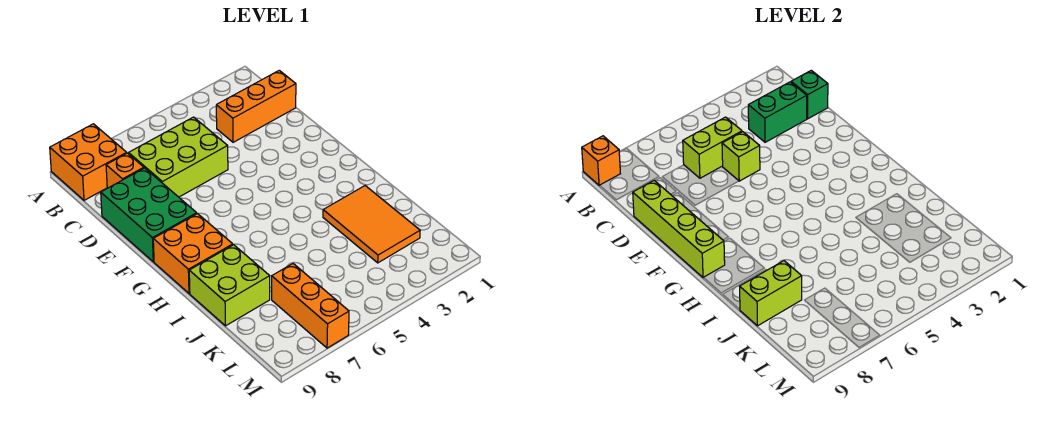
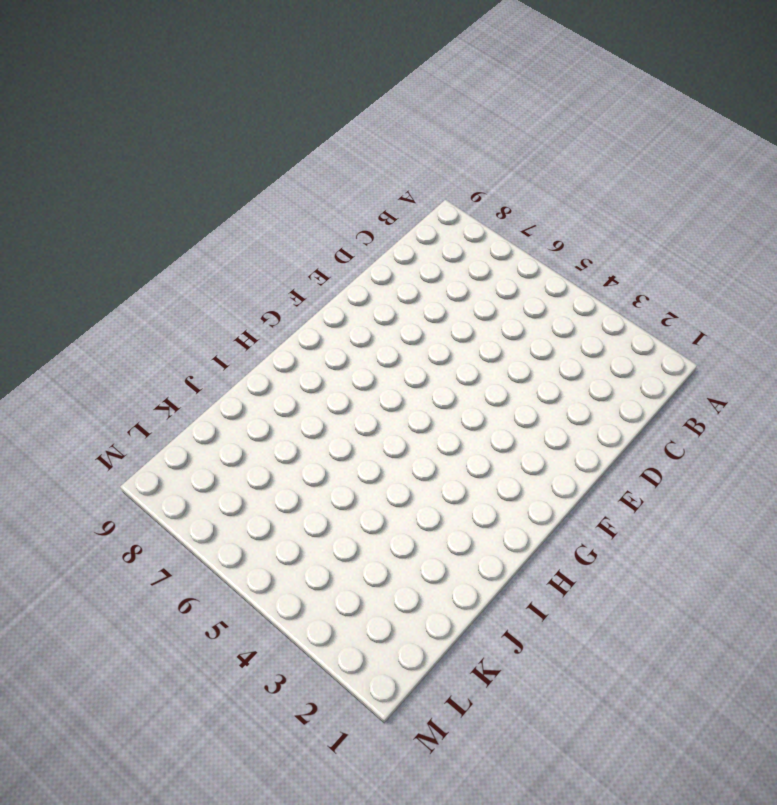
none -> orange 2x2 brick [50,124,127,200]
none -> orange 1x3 brick [216,70,296,142]
none -> lime 2x3 brick [129,117,228,197]

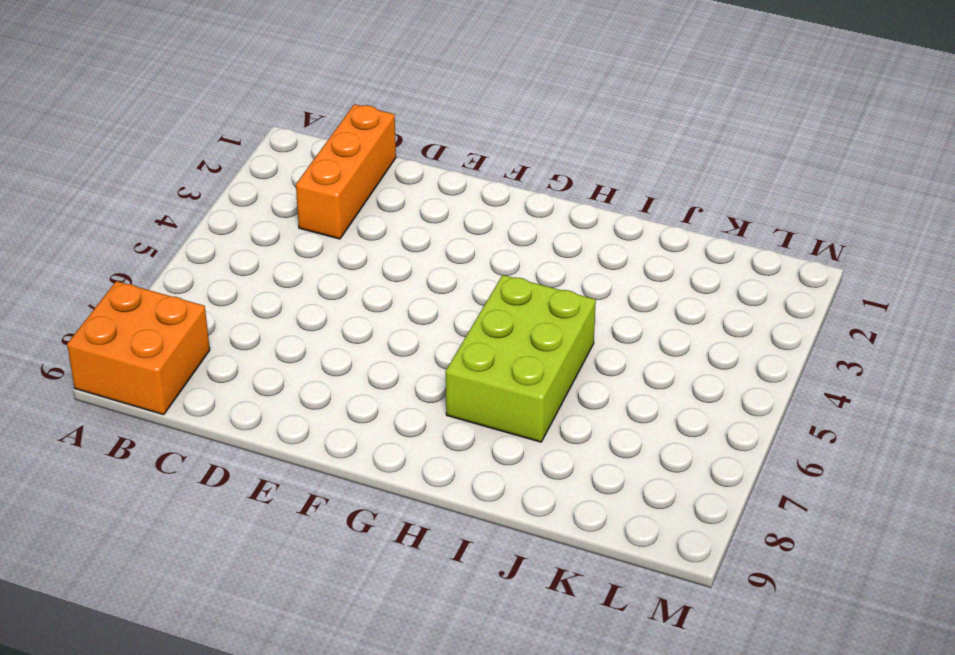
lime 2x3 brick [446,275,596,442] -> lime 2x3 brick moved to [129,117,228,197]
none -> orange 1x1 brick [106,153,144,188]
none -> green 2x3 brick [101,168,197,262]
none -> orange 2x2 brick [153,214,233,293]

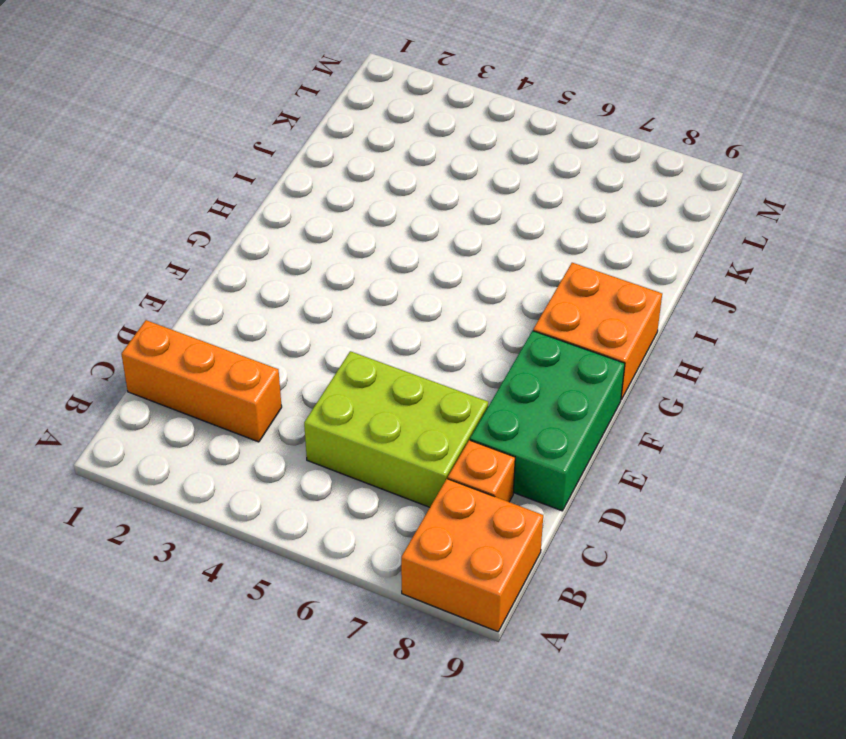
none -> orange 2x3 tile [323,186,420,263]
none -> lime 2x2 brick [189,245,270,326]
none -> orange 1x3 brick [272,264,349,348]

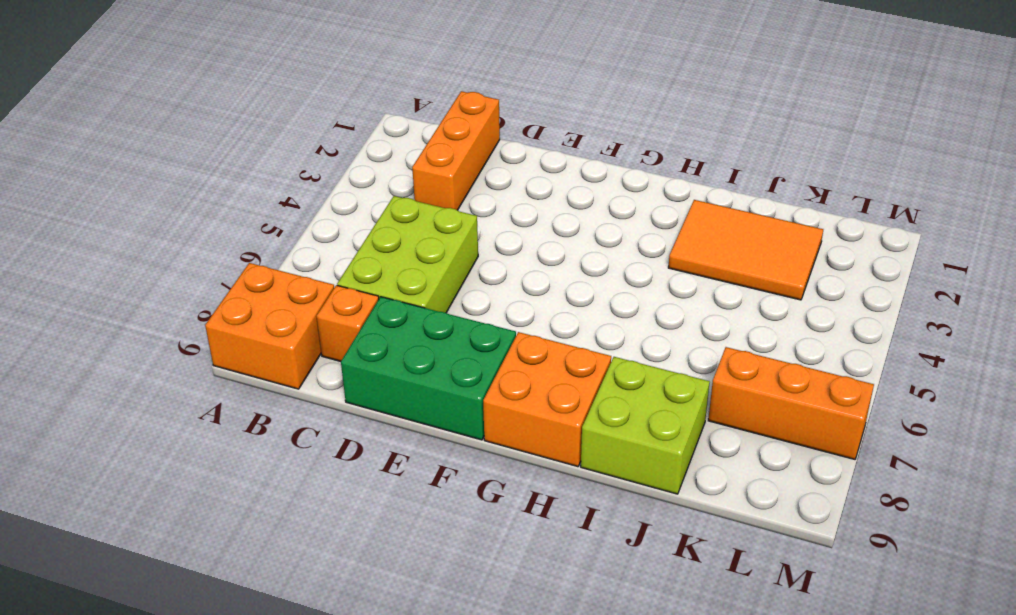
none -> orange 1x1 brick [582,136,620,185]
none -> green 1x1 brick [791,70,828,119]
none -> green 1x2 brick [748,82,807,142]

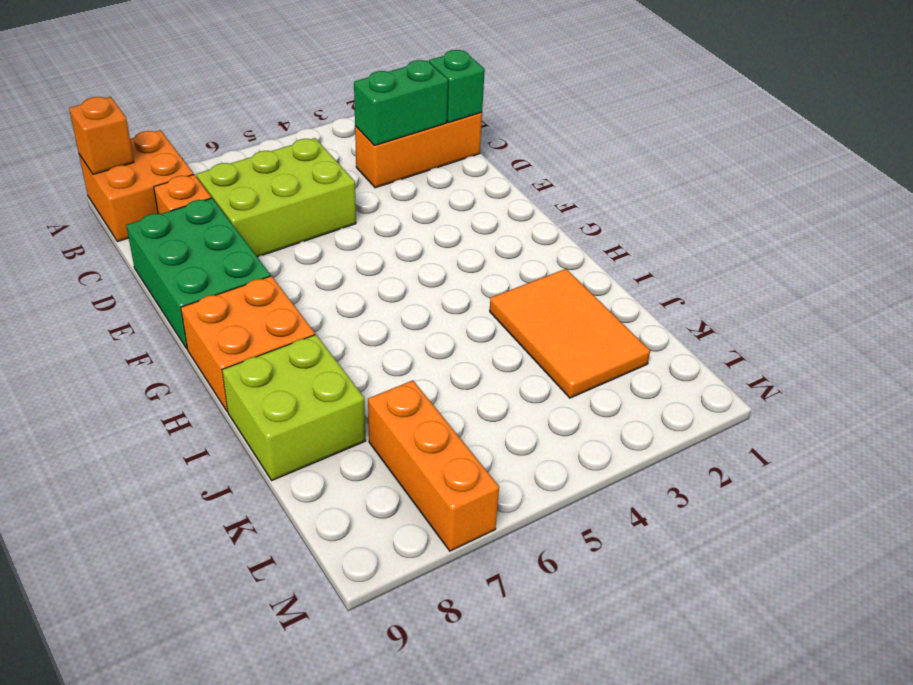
none -> lime 1x2 brick [683,117,742,178]
none -> lime 1x1 brick [722,132,760,181]
none -> lime 1x4 brick [633,180,725,278]

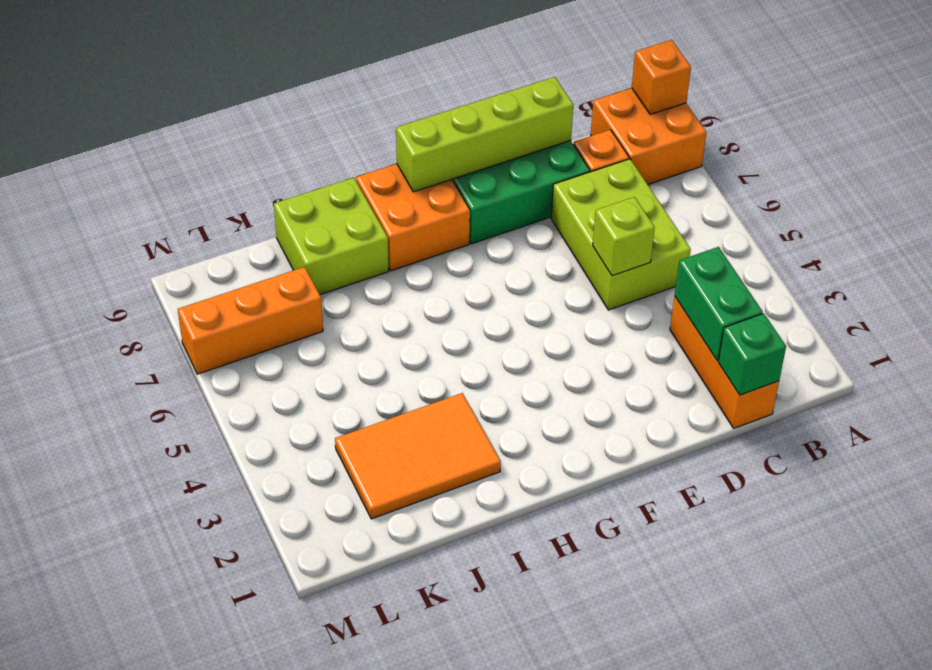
none -> lime 1x2 brick [683,117,742,178]
none -> lime 1x2 brick [740,261,802,326]

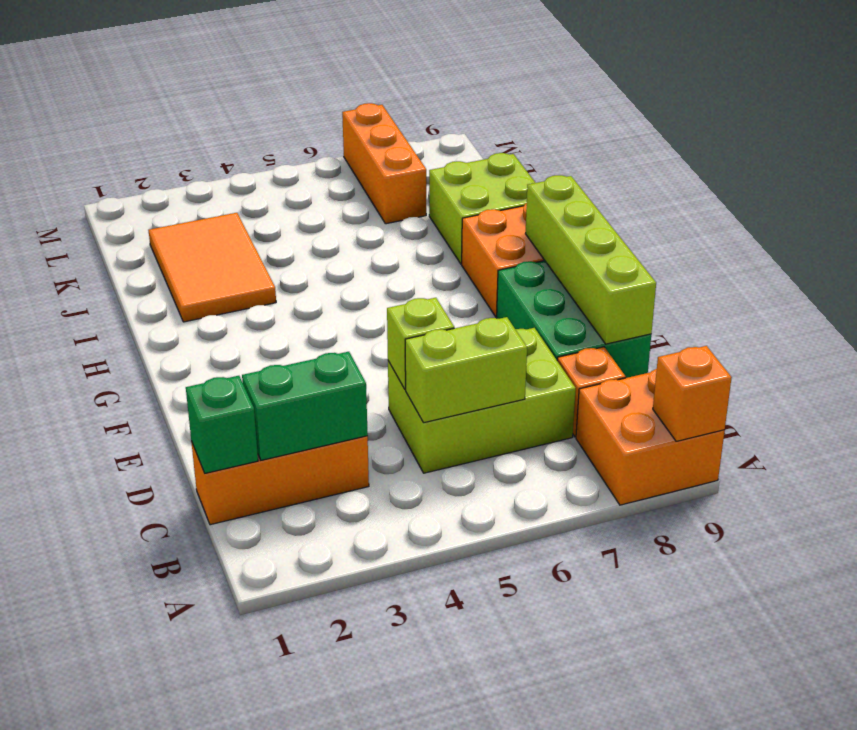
none -> lime 1x2 brick [740,261,802,326]

